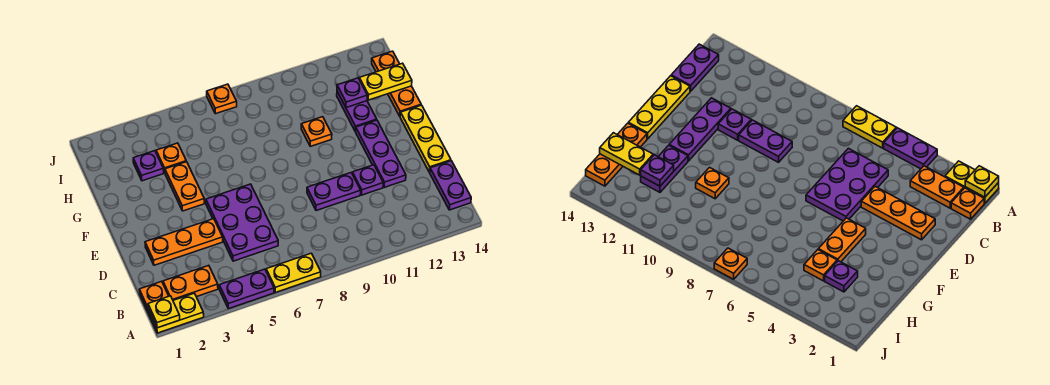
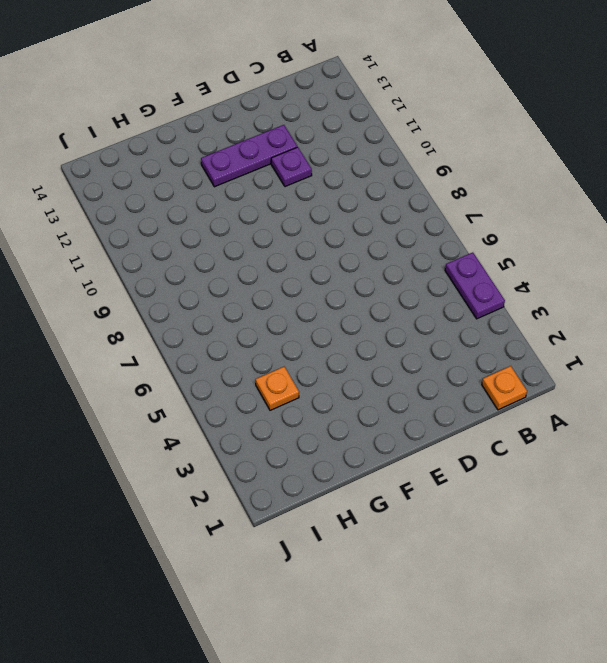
none -> yellow 1x2 plate [148,293,204,333]
none -> yellow 1x2 plate [266,253,321,293]
none -> orange 1x2 plate [163,265,218,300]

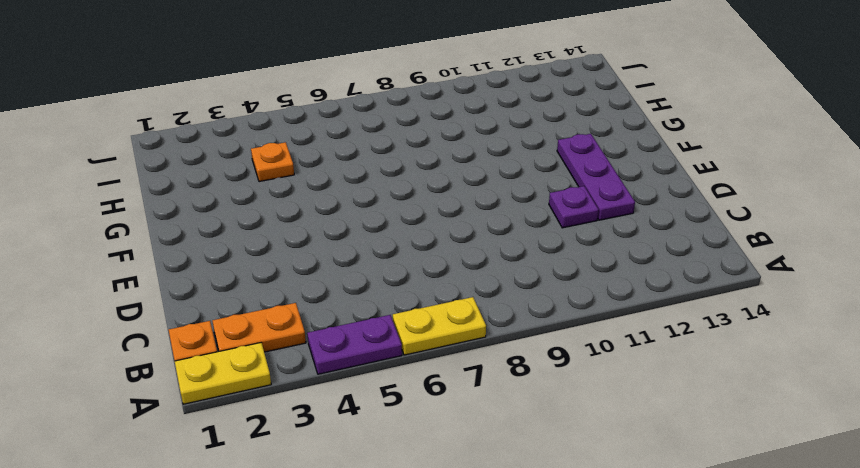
none -> purple 1x2 plate [430,161,471,210]
none -> purple 2x3 plate [206,184,278,261]
none -> orange 1x3 plate [145,219,223,265]

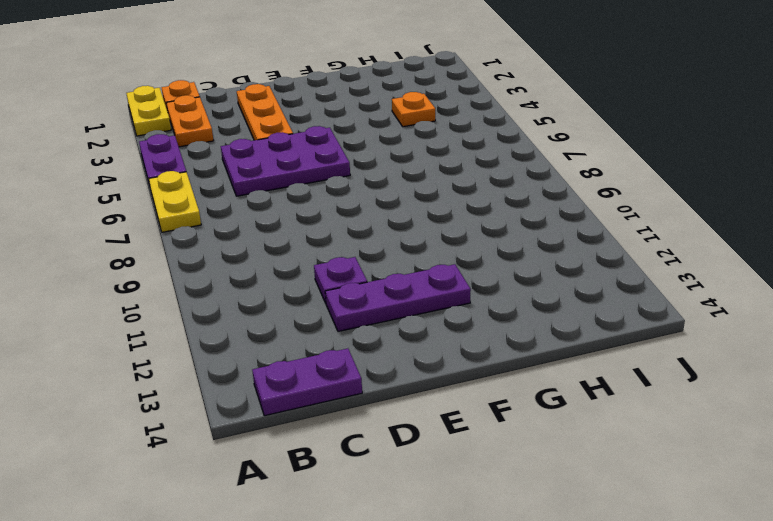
none -> purple 1x2 plate [307,173,361,211]
none -> yellow 1x3 plate [400,105,451,172]
none -> orange 1x2 plate [165,162,204,211]

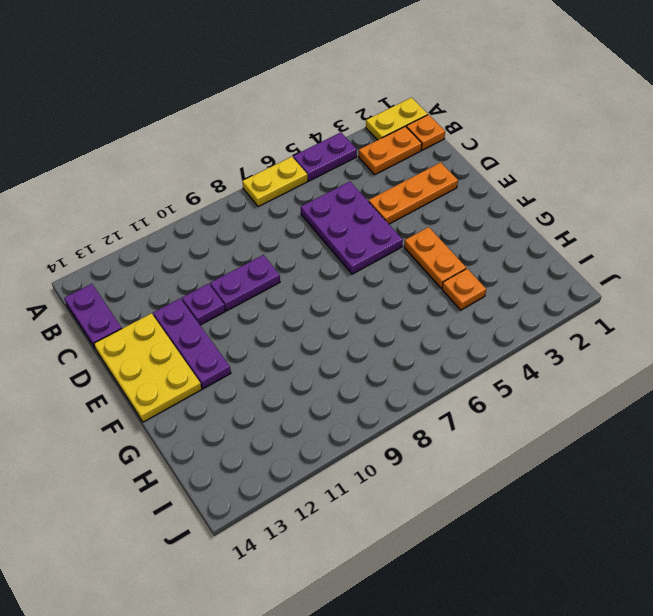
yellow 2x3 plate [94,313,202,422] -> yellow 1x3 plate [400,105,451,172]
none -> orange 1x1 plate [301,117,332,146]
none -> purple 1x2 plate [337,92,377,131]
none -> orange 1x3 plate [372,51,421,116]

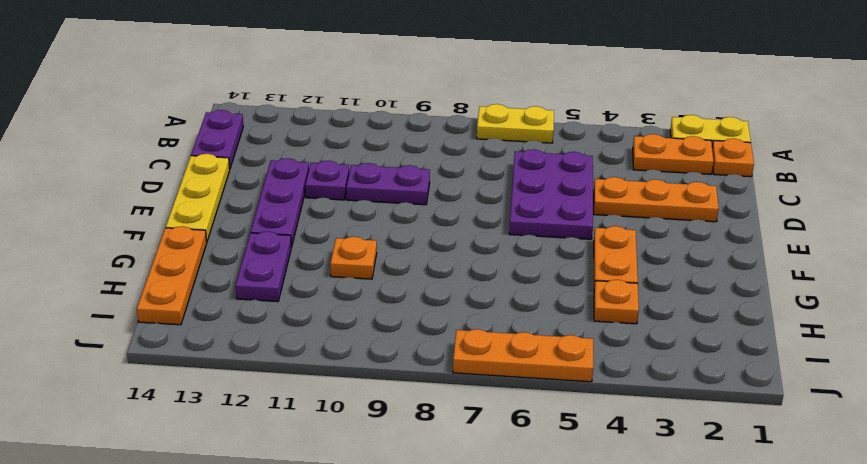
orange 1x3 plate [453,329,593,382] -> orange 1x1 plate [207,84,237,114]
none -> purple 1x2 plate [219,269,274,309]
none -> purple 1x1 plate [133,151,164,181]
none -> yellow 1x1 plate [148,296,180,328]

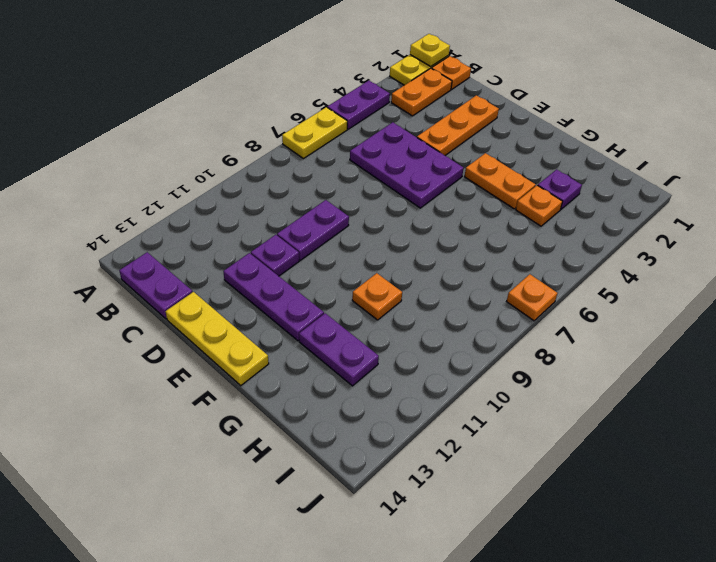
none -> orange 1x3 plate [372,51,421,116]
none -> purple 1x1 plate [337,78,367,108]
none -> yellow 1x2 plate [359,63,412,100]

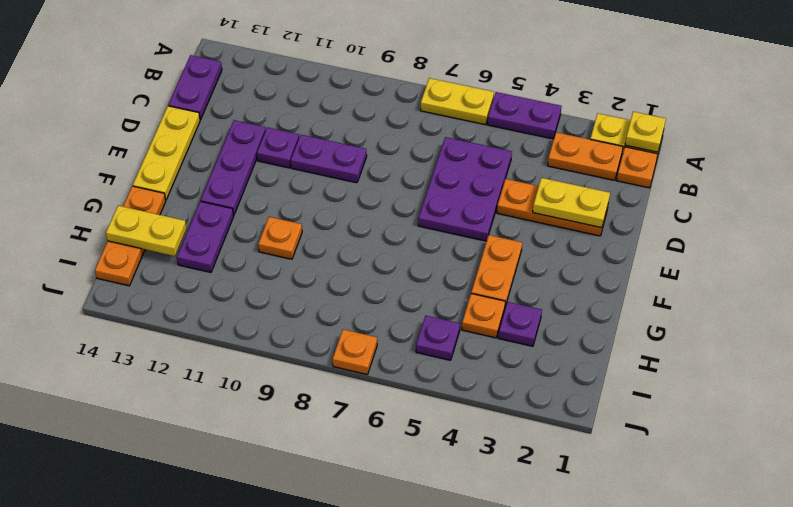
yellow 1x2 plate [533,178,610,228] -> none
purple 1x1 plate [416,316,460,360] -> purple 1x1 plate moved to [337,78,367,108]

